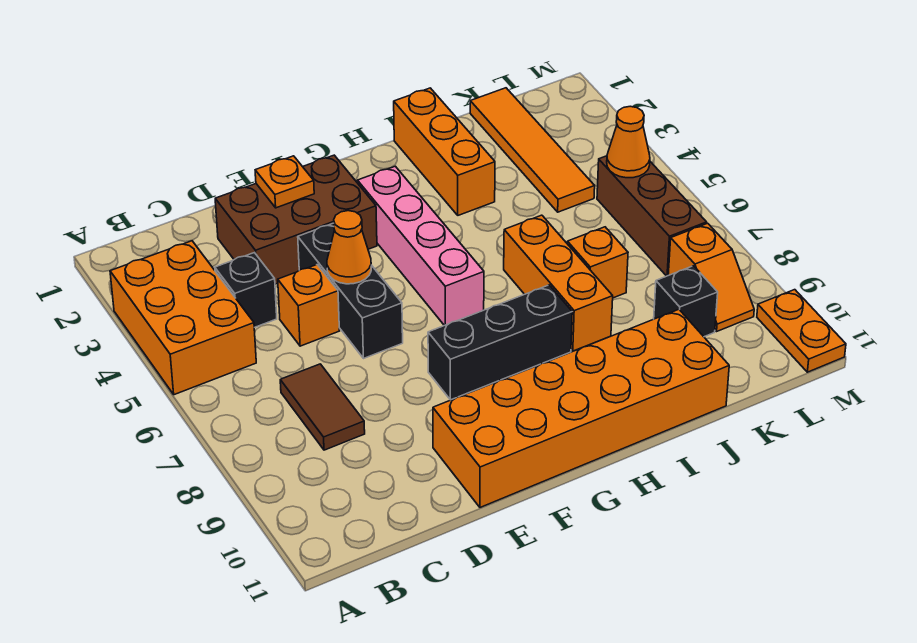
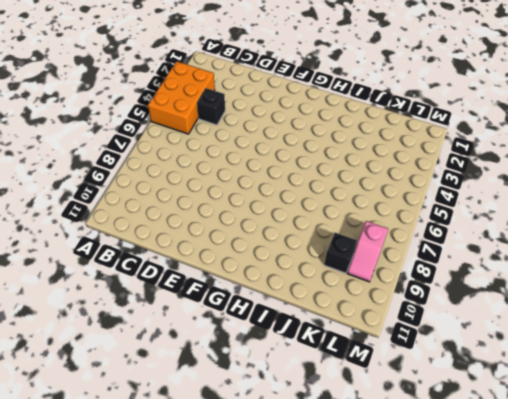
pink 1x2 slope [347,221,388,282] -> orange 1x2 slope [668,223,754,331]
none -> brown 1x2 tile [280,364,365,450]
none -> brown 2x3 brick [215,155,377,284]
none -> orange 1x1 brick [278,265,339,346]

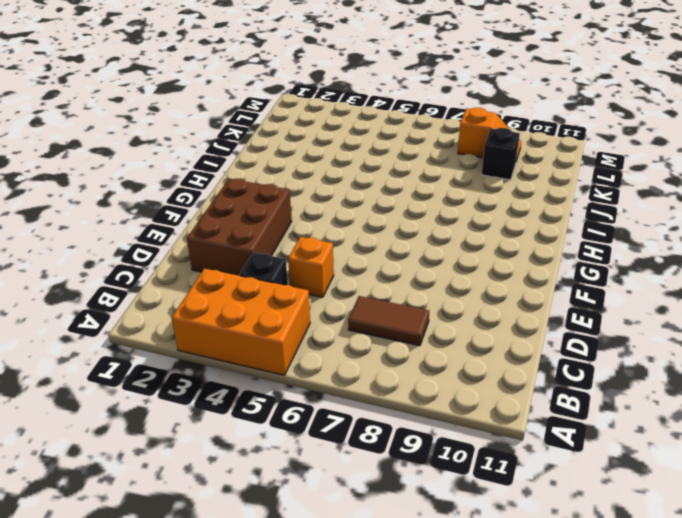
none -> black 1x3 brick [298,223,403,359]
none -> orange 2x6 brick [433,309,729,507]
none -> black 1x3 brick [428,285,572,400]

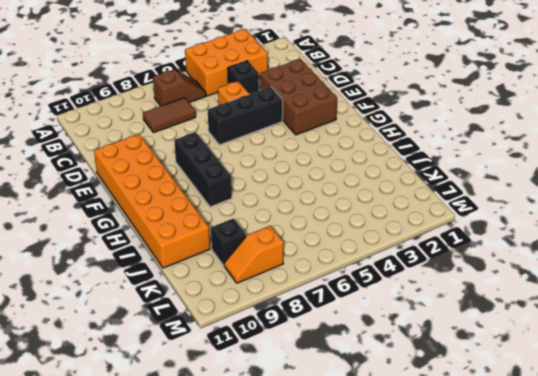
brown 1x2 slope [153,69,206,106] -> none
none -> pink 1x4 brick [358,166,484,326]
none -> orange 1x3 brick [394,88,495,215]
none -> orange 1x3 brick [504,215,613,351]

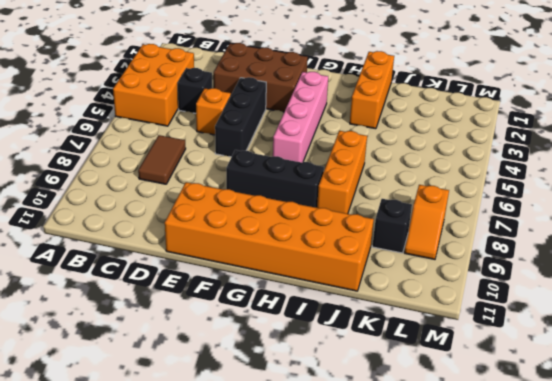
none -> orange 1x1 brick [567,227,628,298]
none -> orange 1x4 tile [470,88,595,212]
none -> brown 1x3 brick [597,156,707,276]

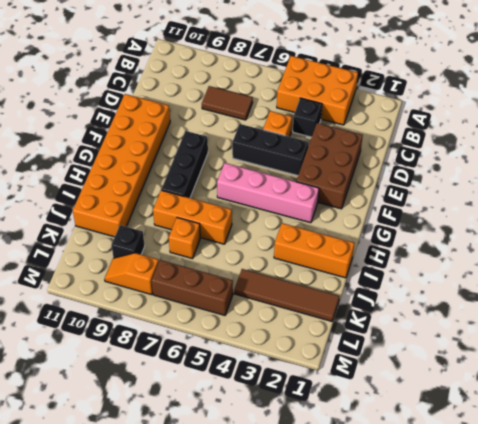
brown 1x4 tile [234,269,339,321] -> orange 1x4 tile [470,88,595,212]
none -> orange 1x2 plate [757,290,846,372]
none -> orange 1x1 plate [255,156,314,208]
none -> orange 1x1 cone [327,211,371,284]

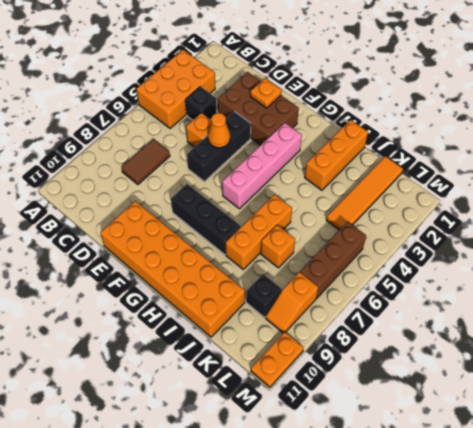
none -> orange 1x1 cone [607,106,650,178]

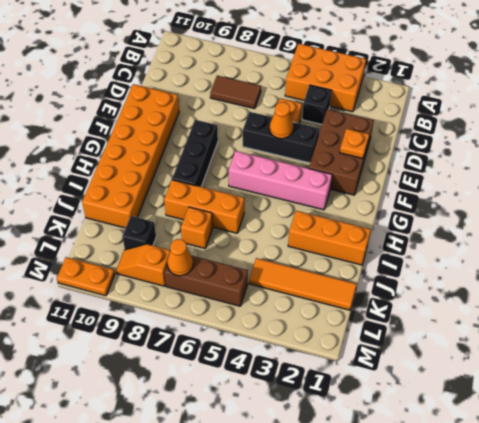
orange 1x1 cone [167,239,193,276] -> orange 1x1 cone moved to [607,106,650,178]

